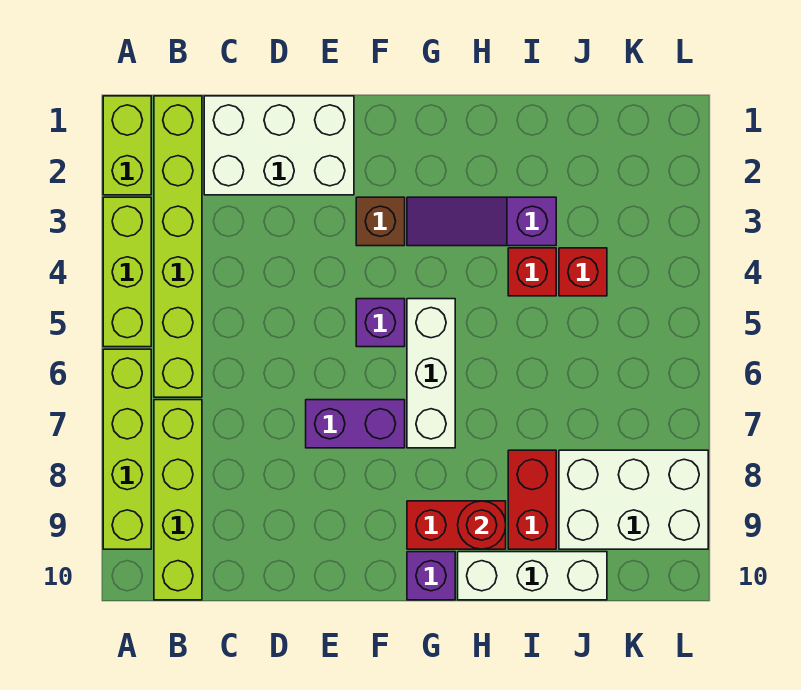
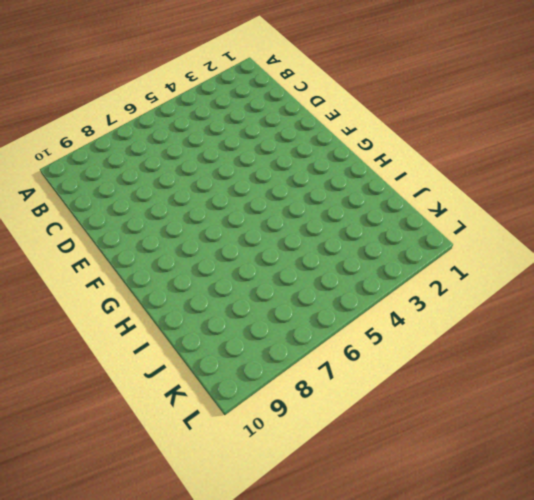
none -> lime 1x2 brick [103,96,151,195]
none -> lime 1x3 brick [103,197,151,347]
none -> lime 1x4 brick [103,349,151,549]

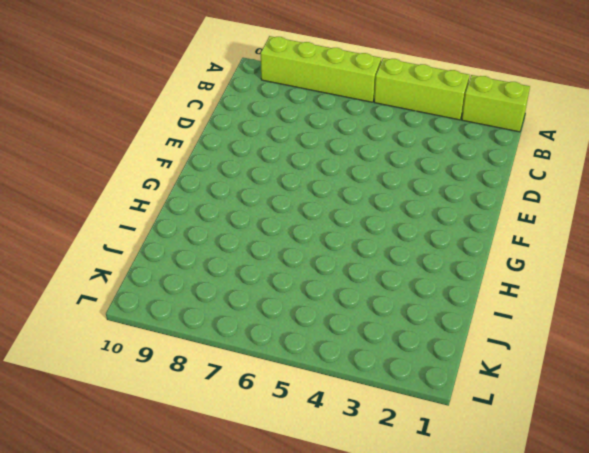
none -> lime 1x6 brick [154,96,202,397]
none -> lime 1x4 brick [154,400,202,600]
none -> white 2x3 brick [204,96,354,195]

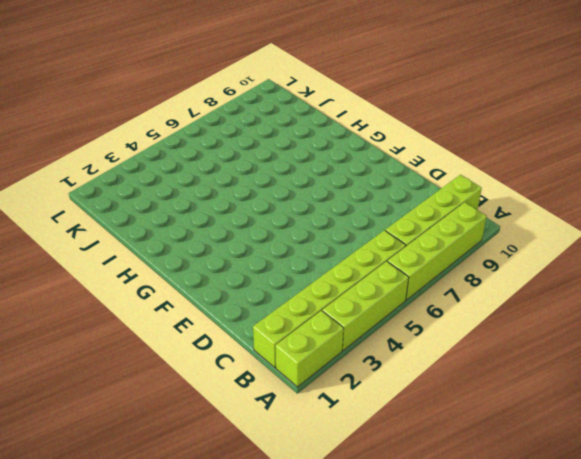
none -> white 2x3 brick [204,96,354,195]
none -> purple 1x2 brick [306,400,405,448]
none -> brown 1x1 brick [356,197,405,246]

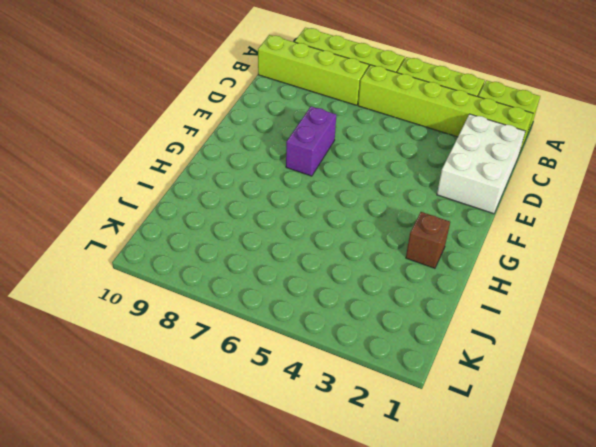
brown 1x1 brick [406,212,450,268] -> brown 1x1 brick moved to [356,197,405,246]
none -> purple 1x1 brick [356,299,405,347]
none -> purple 1x3 slope [407,197,556,246]
none -> white 1x3 brick [407,299,455,448]

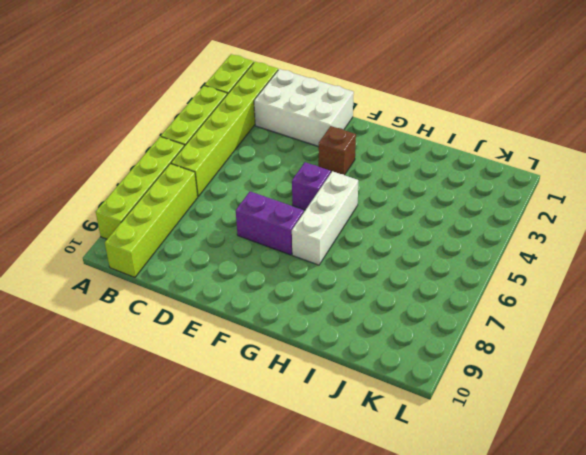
none -> purple 1x3 slope [407,197,556,246]
none -> red 1x2 brick [407,501,506,549]
none -> purple 1x1 brick [407,552,455,600]

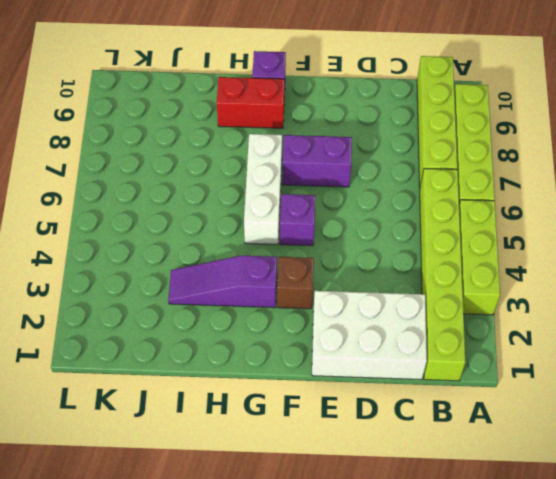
purple 1x3 slope [168,256,277,308] -> purple 1x3 slope turned to [407,197,556,246]
none -> lime 1x2 brick [103,96,151,195]
none -> white 1x3 brick [458,552,607,600]
none -> red 1x1 brick [508,248,556,296]

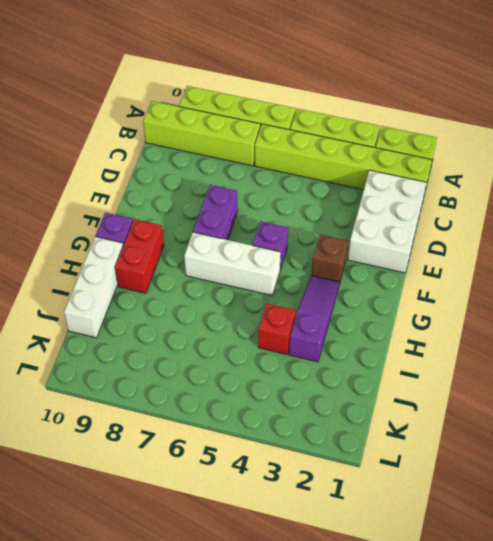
none -> red 1x2 brick [508,450,556,549]
none -> red 1x1 brick [559,248,607,296]
none -> white 2x3 brick [559,450,708,549]

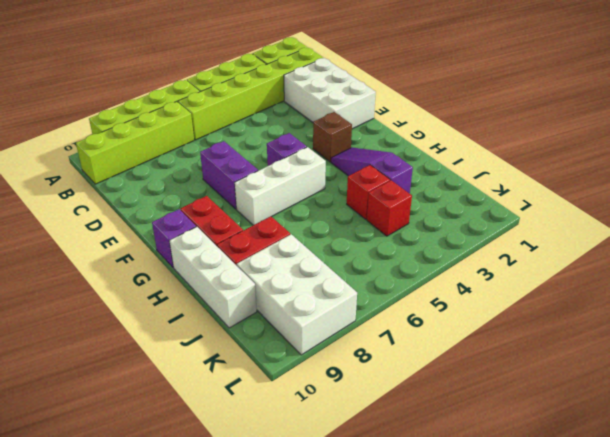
none -> red 1x1 round brick [458,501,506,549]

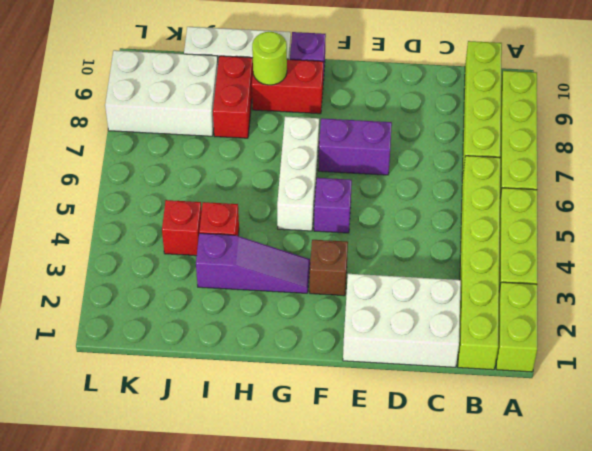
lime 1x1 round brick [252,32,287,85] -> red 1x1 round brick [458,501,506,549]

